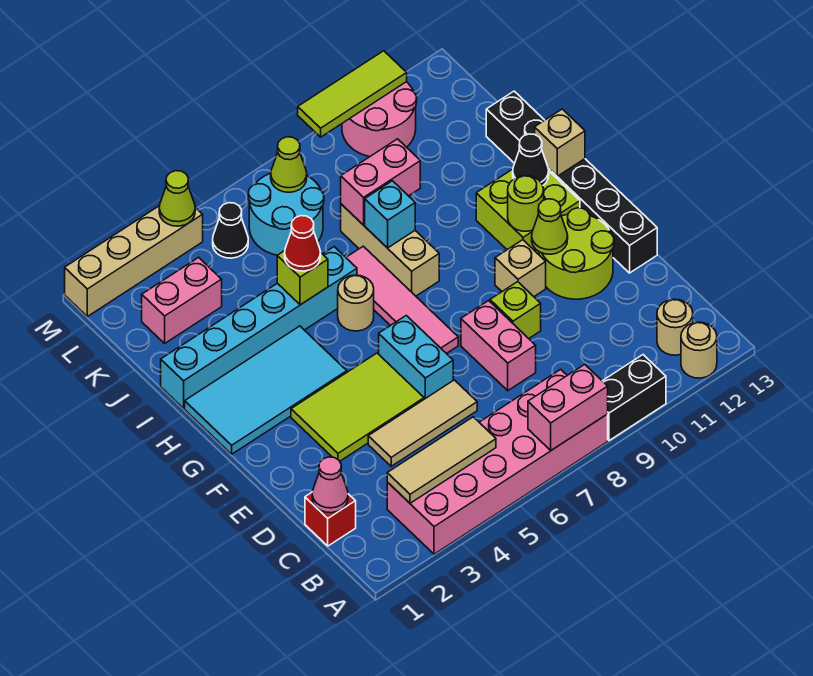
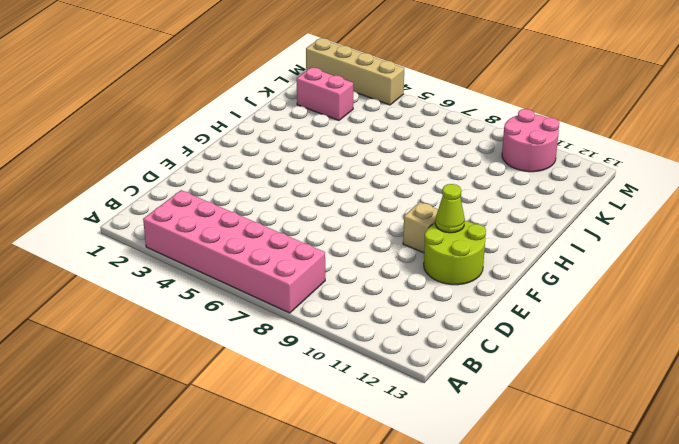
none -> black 1x2 brick [603,355,666,441]
none -> tan 1x1 round brick [681,322,717,378]
none -> tan 1x1 round brick [657,299,693,355]
none -> red 1x1 brick [305,492,356,546]

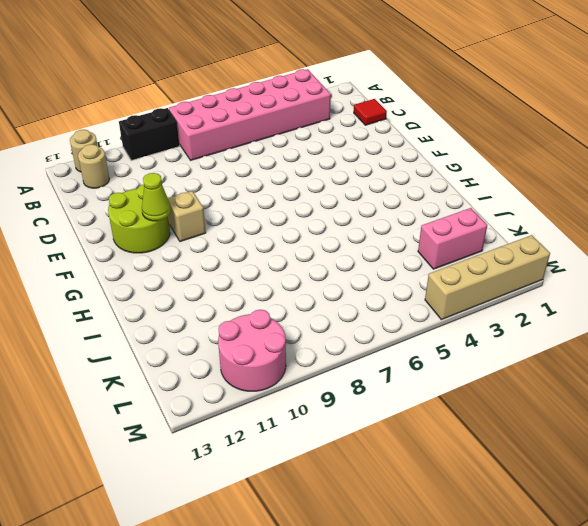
red 1x1 tile [354,99,387,125] -> red 1x1 brick [305,492,356,546]
none -> tan 1x3 tile [368,380,477,466]
none -> pink 1x2 brick [461,301,536,391]
none -> lime 2x3 tile [291,353,424,461]
none -> cyan 1x2 brick [379,316,453,399]

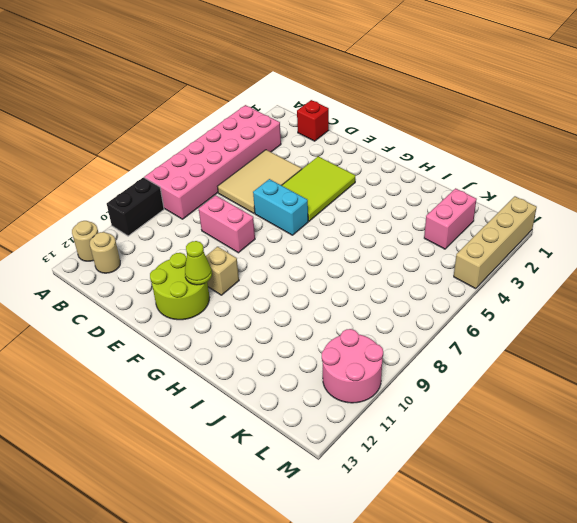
tan 2x3 tile [218,150,302,213] -> tan 1x3 tile [368,380,477,466]
none -> lime 1x1 brick [490,282,541,338]
none -> black 1x6 brick [486,91,657,273]
none -> pink 1x4 tile [346,246,458,354]
none -> cyan 2x4 tile [185,326,347,454]

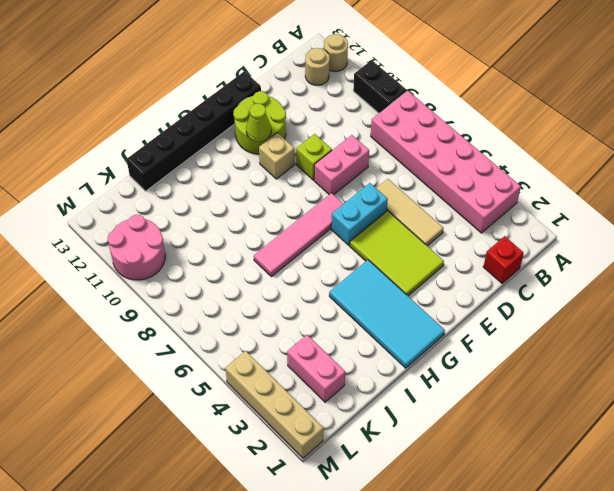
none -> lime 2x2 brick [476,169,580,255]
none -> tan 1x1 round brick [338,275,374,331]
none -> tan 1x3 brick [341,204,439,296]
none -> cyan 1x6 brick [161,247,357,408]

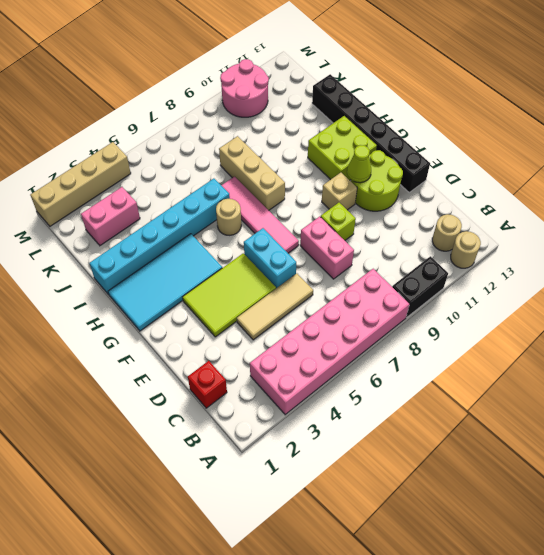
none -> cyan 2x2 round brick [248,173,324,255]
none -> black 1x1 cone [213,203,248,258]
none -> pink 1x2 brick [528,364,608,450]
none -> tan 1x3 tile [387,417,496,503]

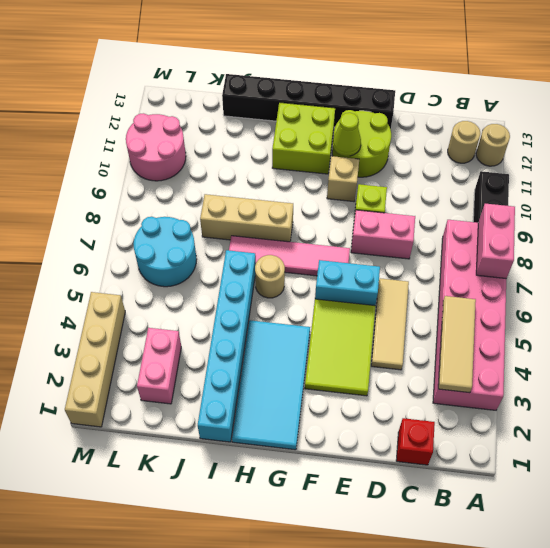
none -> black 1x1 cone [213,203,248,258]
none -> pink 1x1 cone [312,457,348,513]
none -> lime 1x1 round brick [508,176,544,231]
none -> black 1x1 cone [513,134,549,185]

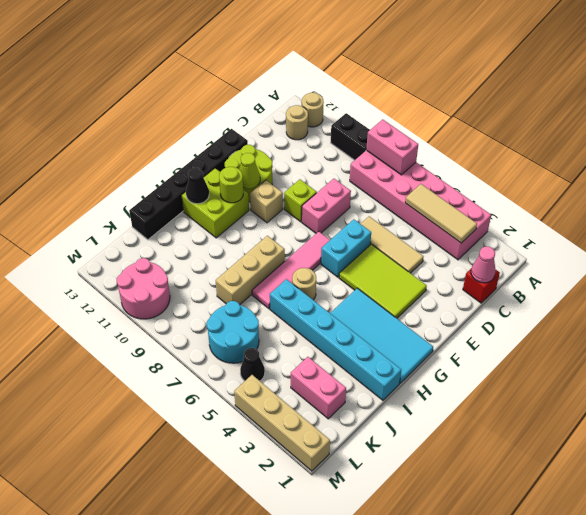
none -> tan 1x1 brick [535,109,585,176]
none -> lime 1x1 brick [277,251,328,305]
none -> cyan 1x1 brick [365,181,415,248]
none -> pink 1x2 brick [341,139,420,225]

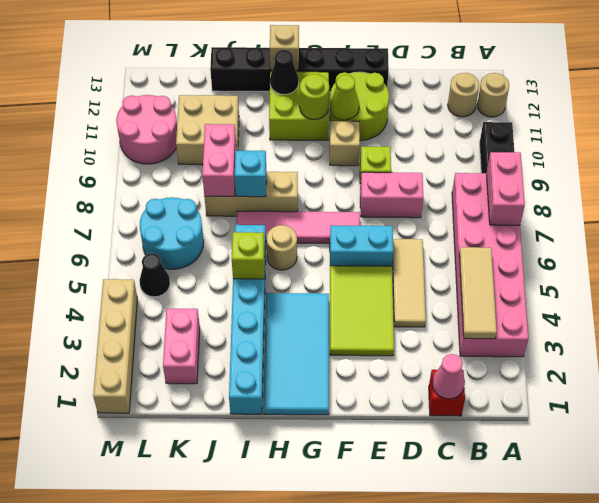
tan 2x2 brick [176,95,239,165] -> none
none -> lime 1x1 cone [271,137,307,192]
none -> lime 1x1 cone [159,171,195,226]
none -> lime 1x3 tile [298,51,407,137]
none -> red 1x1 cone [285,216,321,271]

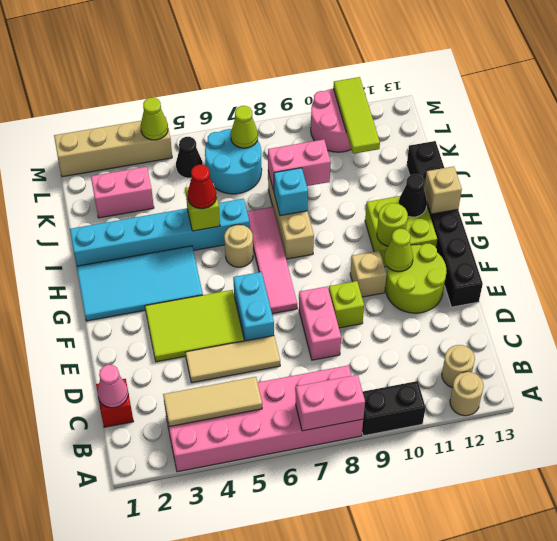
lime 1x3 tile [333,77,380,154] -> lime 1x3 tile turned to [298,51,407,137]

